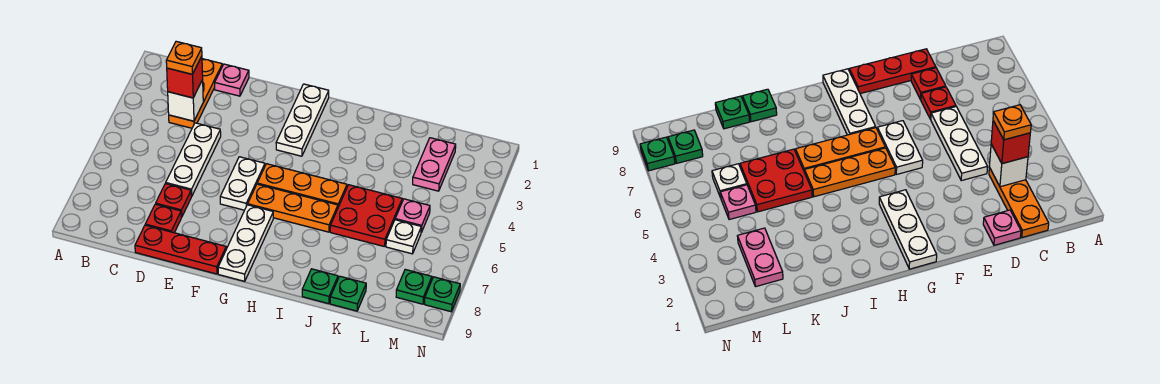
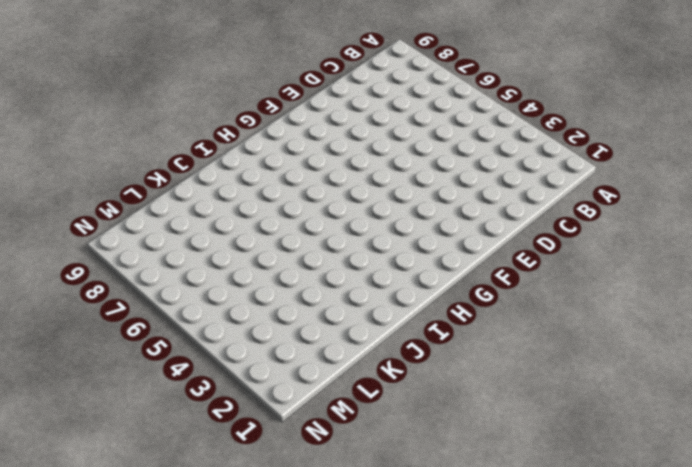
none -> orange 1x3 plate [169,59,222,128]
none -> pink 1x1 plate [215,64,249,96]
none -> white 1x3 plate [166,123,221,196]

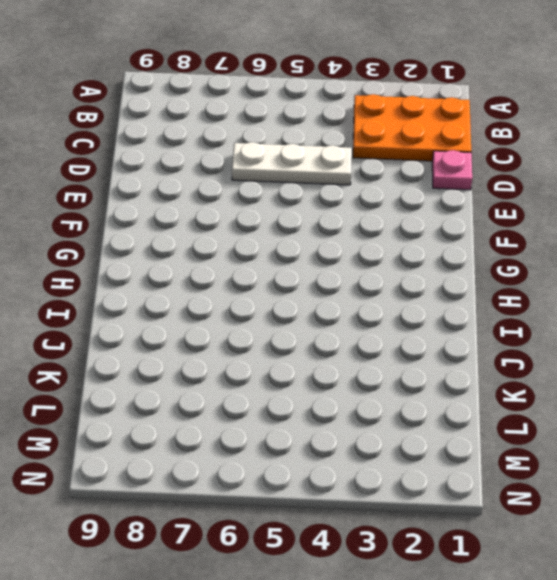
orange 2x3 plate [353,94,471,161] -> orange 1x3 plate [169,59,222,128]
none -> red 1x1 plate [156,184,192,217]
none -> red 1x1 plate [145,204,181,233]
none -> red 1x3 plate [135,225,226,274]

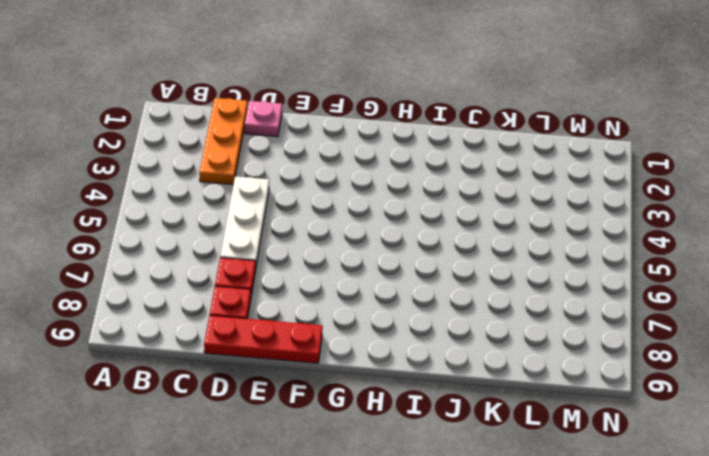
none -> white 1x2 plate [220,157,265,210]
none -> white 1x3 plate [276,84,329,156]
none -> orange 1x3 plate [257,164,347,207]

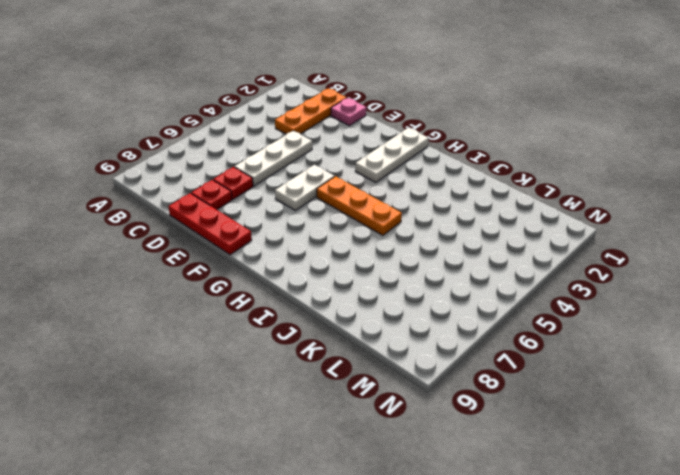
none -> orange 1x3 plate [248,184,338,232]
none -> white 1x3 plate [218,205,273,281]
none -> red 2x2 plate [330,185,402,247]

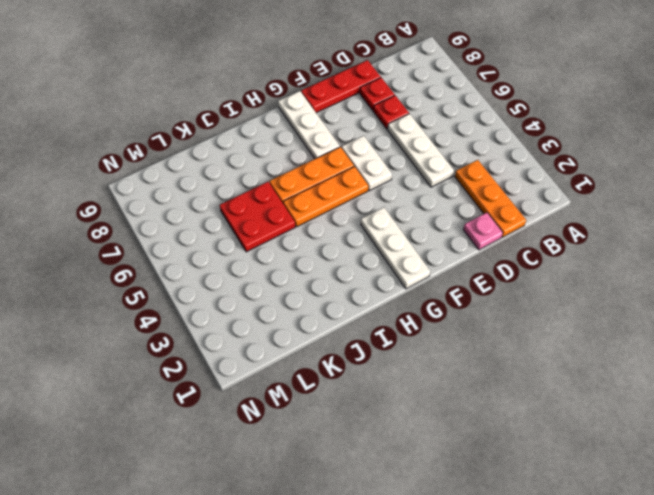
none -> green 1x1 plate [302,269,338,304]
none -> green 1x1 plate [330,276,366,311]
none -> pink 1x2 plate [413,138,456,191]

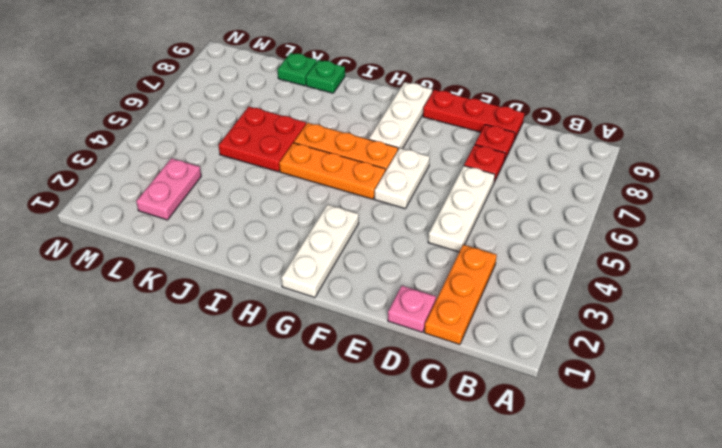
none -> pink 1x1 plate [395,199,430,232]
none -> white 1x1 plate [386,220,421,254]
none -> green 1x1 plate [396,269,432,304]

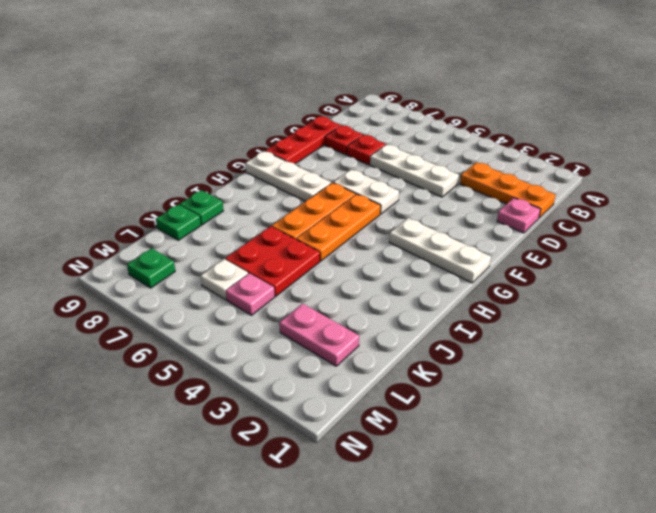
none -> green 1x1 plate [425,277,460,312]
none -> white 1x1 brick [168,80,203,121]
none -> red 1x1 brick [167,56,203,98]

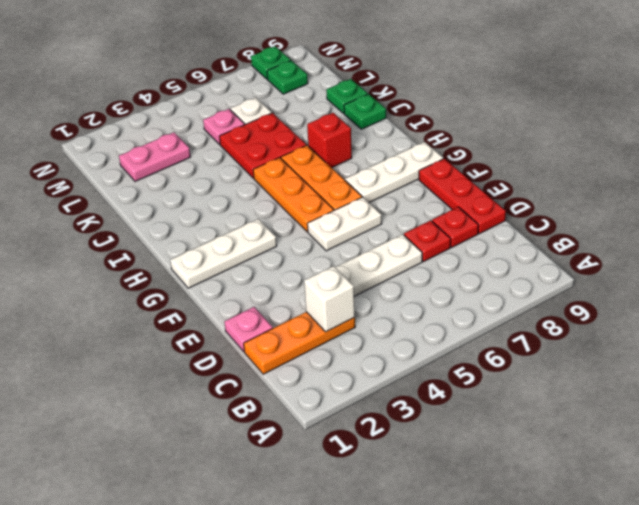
red 1x1 brick [307,113,352,168] -> red 1x1 brick moved to [167,56,203,98]
none -> orange 1x1 plate [166,41,202,74]

